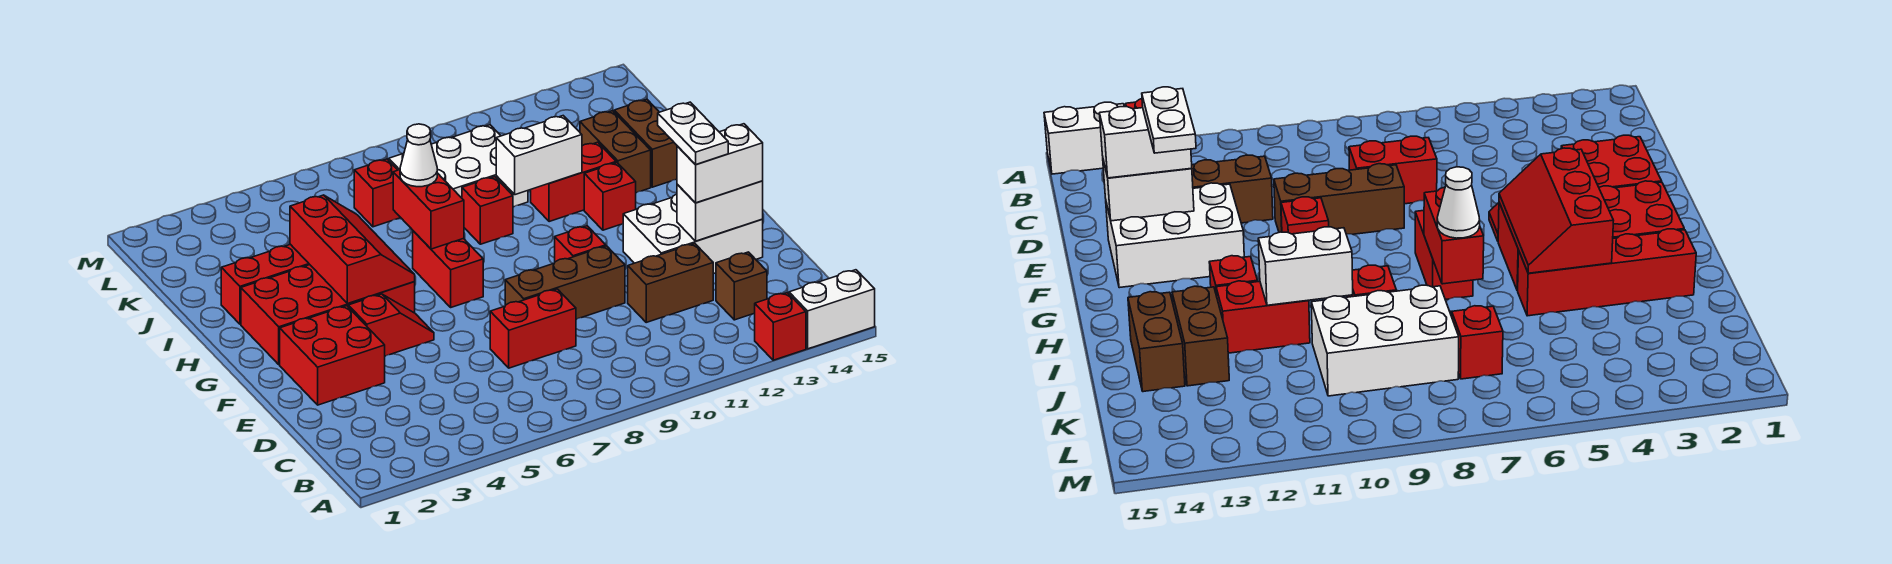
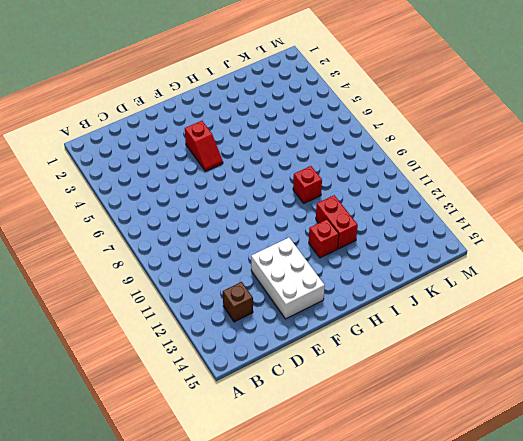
none -> red 1x1 brick [755,293,806,360]
none -> white 1x2 brick [789,270,875,349]
none -> red 1x2 brick [490,289,576,368]

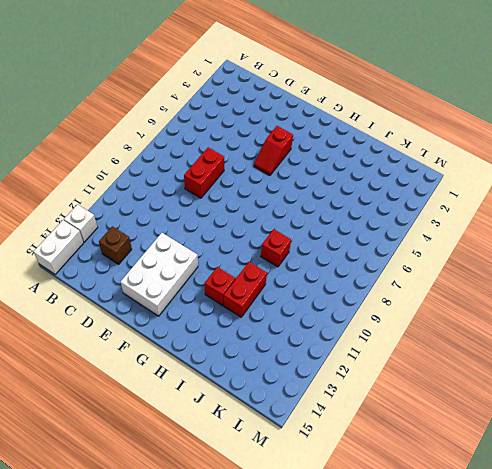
white 1x1 brick [64,204,98,242] -> red 1x1 brick [755,293,806,360]
none -> brown 1x2 brick [628,243,713,322]
none -> red 2x2 brick [280,306,385,405]
none -> brown 1x3 brick [505,246,625,319]

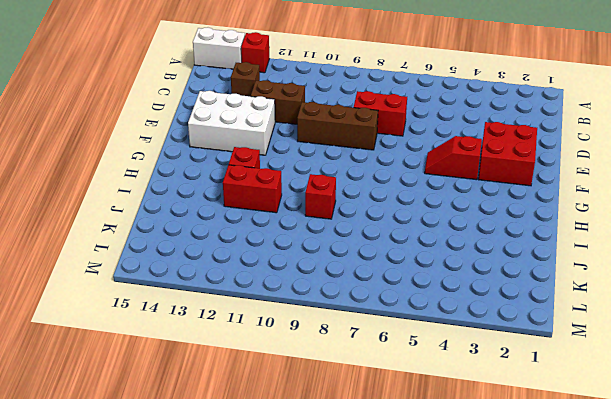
none -> red 1x1 brick [555,226,606,262]
none -> red 2x4 brick [241,265,415,365]
none -> red 1x2 brick [413,231,483,307]

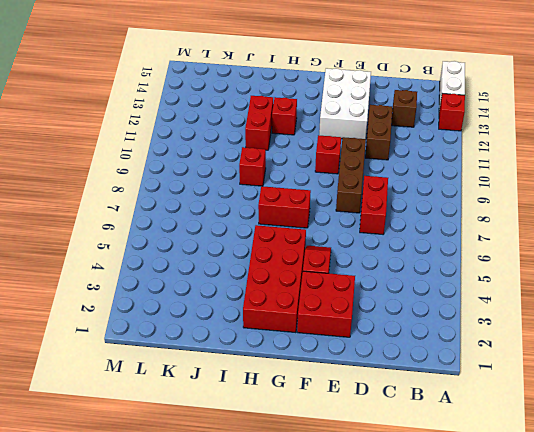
none -> red 1x4 brick [221,244,310,324]
none -> brown 1x2 brick [580,111,651,193]
none -> brown 1x2 brick [614,99,677,187]

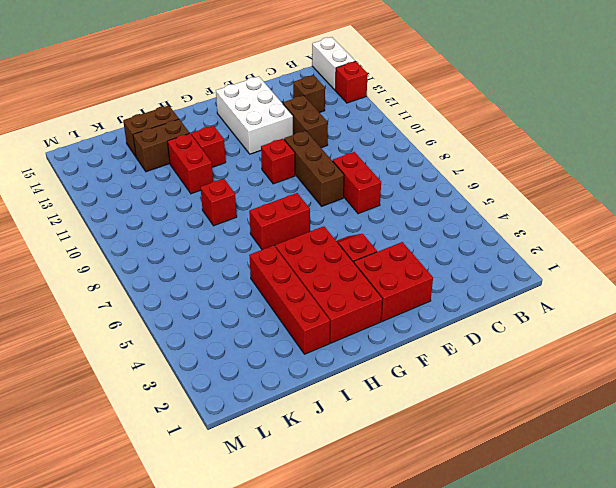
none -> white 2x3 brick [389,125,528,207]
none -> red 1x1 brick [354,159,401,227]
none -> white 1x2 brick [677,181,763,241]

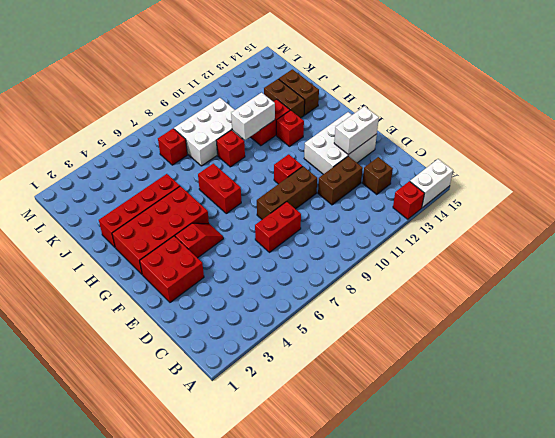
none -> red 2x3 slope [290,195,415,304]
none -> red 1x2 brick [393,170,464,249]
none -> white 1x2 brick [677,124,763,203]

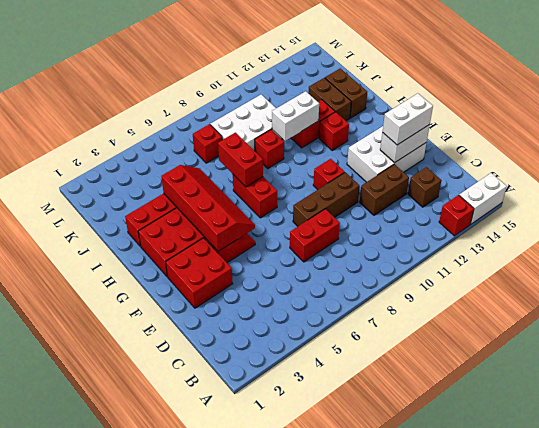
red 2x4 slope [161,165,255,251] -> red 2x3 slope [290,195,415,304]
none -> white 1x1 cone [400,124,437,187]
none -> white 1x2 plate [658,102,728,165]

